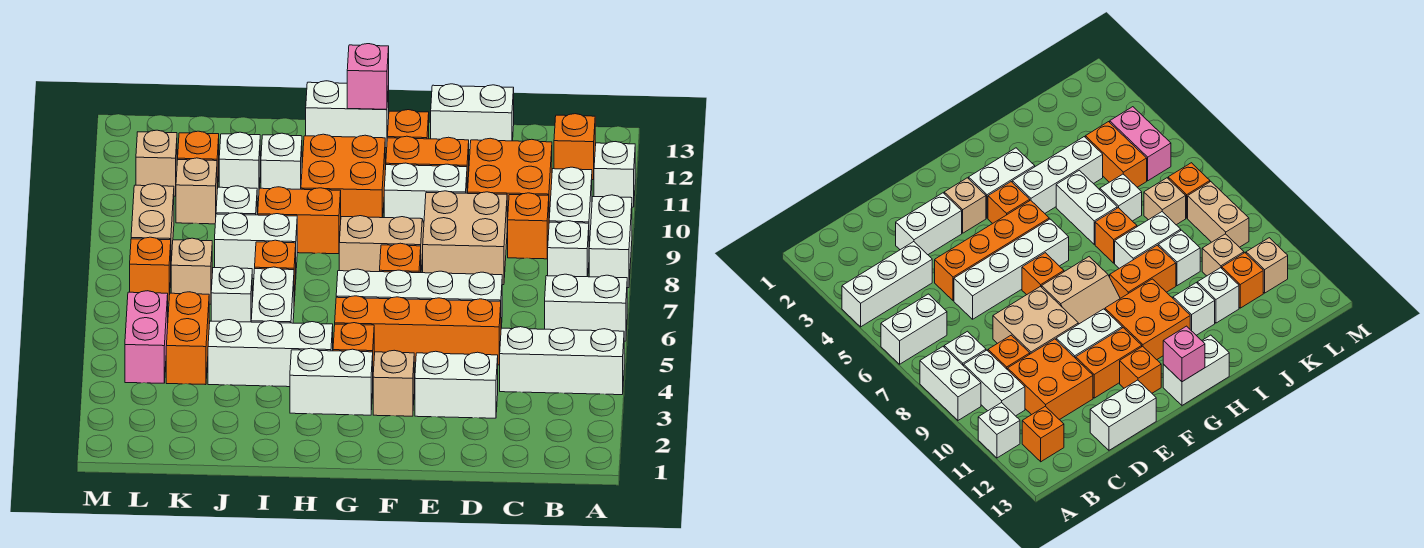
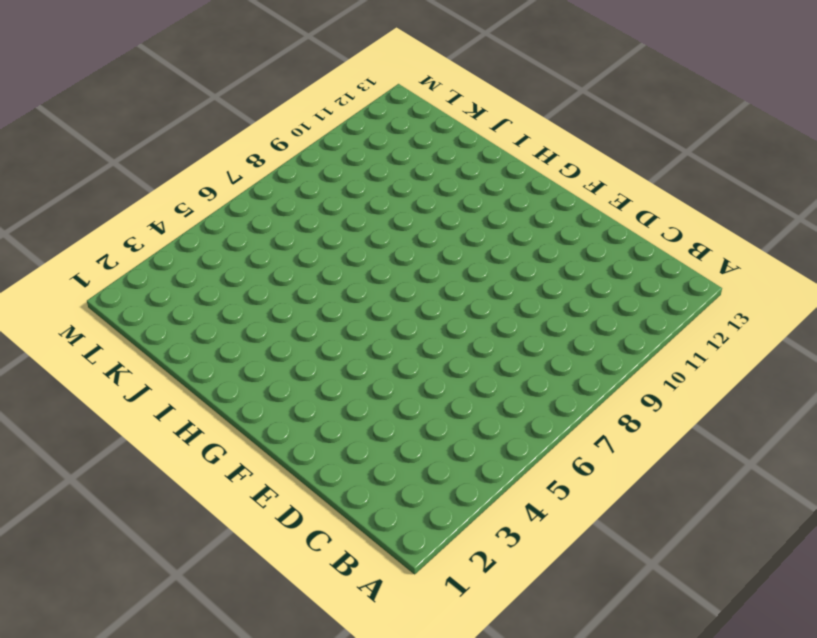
none -> white 1x3 brick [500,327,624,395]
none -> white 1x2 brick [545,274,627,341]
none -> white 1x2 brick [589,195,632,288]
none -> white 1x1 brick [594,142,635,207]

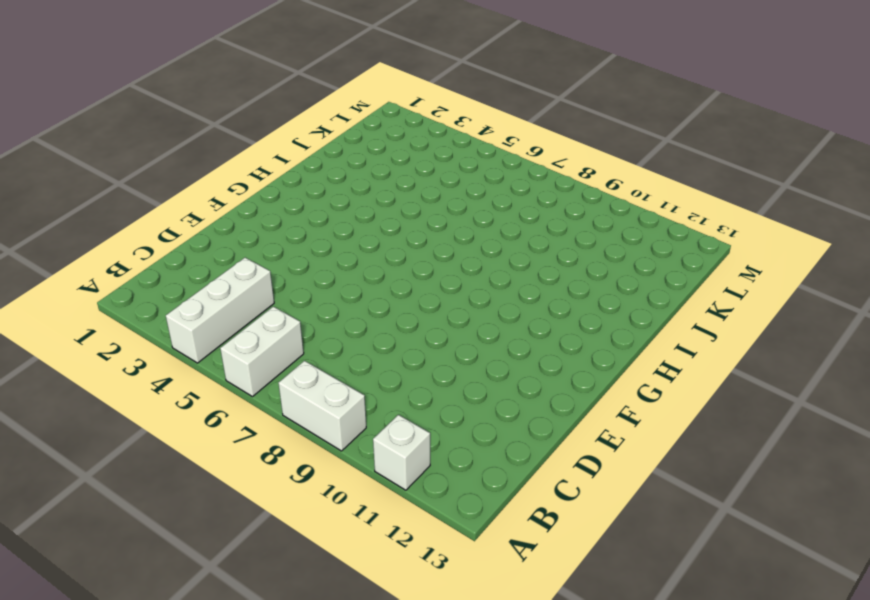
none -> white 1x1 brick [548,221,589,277]
none -> white 1x2 brick [549,167,592,247]
none -> orange 1x1 brick [554,114,595,180]
none -> orange 1x1 brick [508,193,549,259]

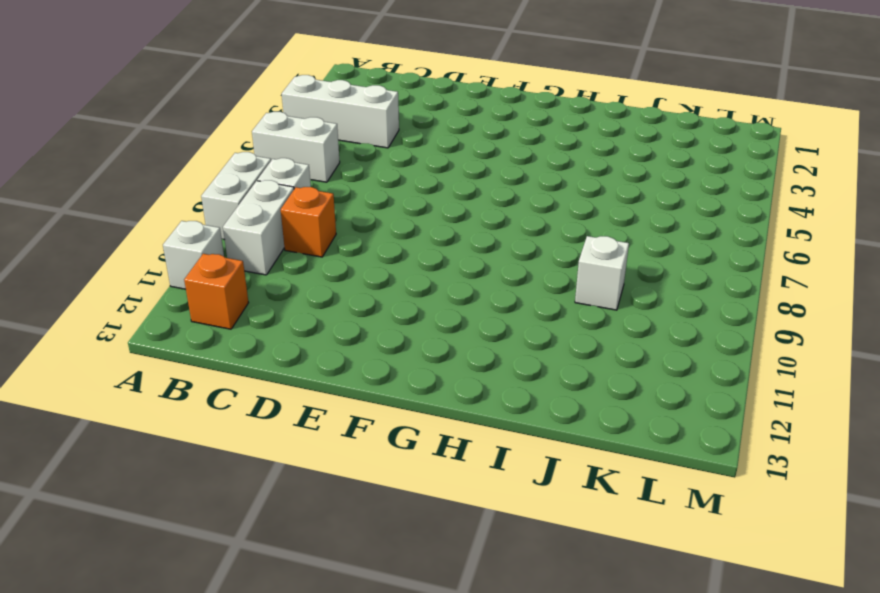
none -> orange 2x2 brick [468,138,552,231]
none -> white 1x2 brick [415,351,498,418]
none -> orange 1x4 brick [335,296,501,365]
none -> white 1x4 brick [336,269,502,328]

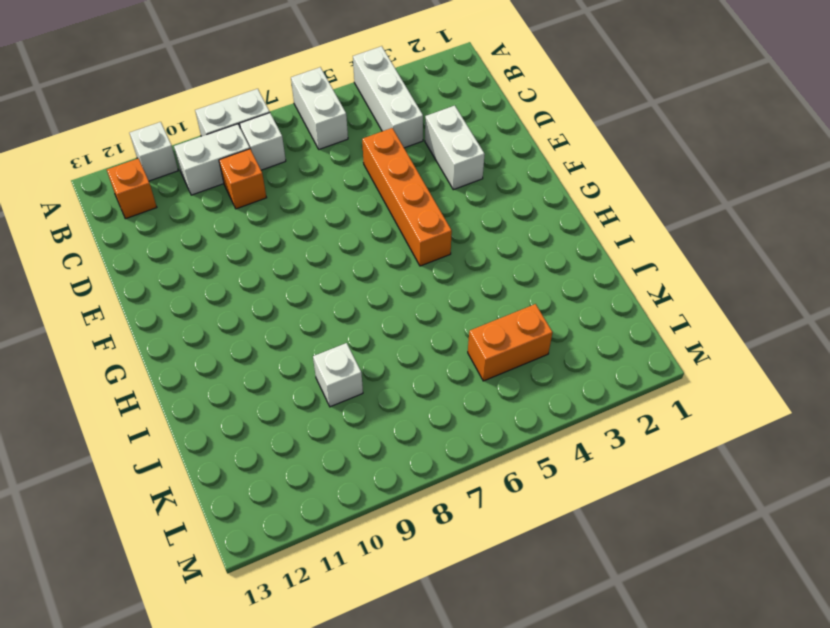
none -> orange 2x2 brick [468,138,552,231]
none -> white 1x4 brick [336,269,502,328]
none -> tan 2x2 brick [423,191,507,285]
none -> white 1x2 brick [431,84,514,150]

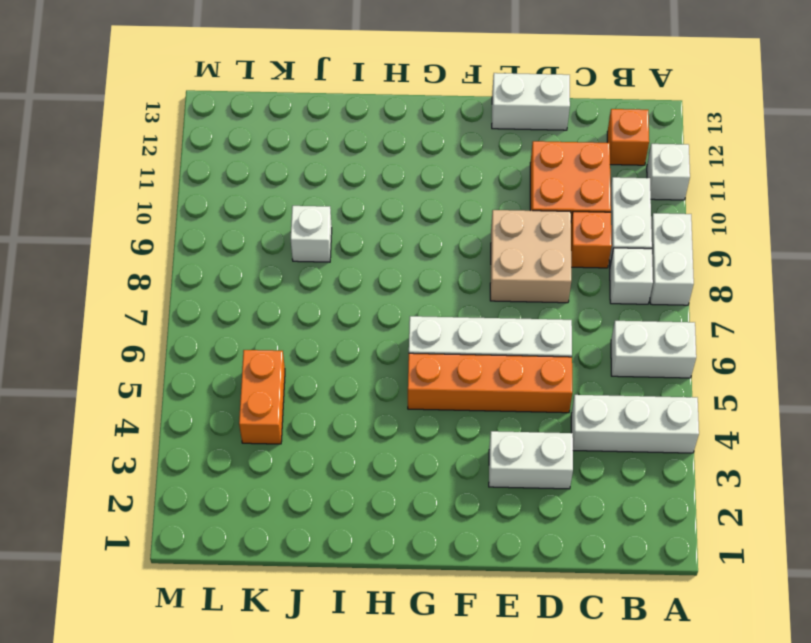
none -> white 1x2 brick [384,163,467,222]
none -> orange 1x2 brick [386,136,469,193]
none -> tan 1x1 brick [373,350,414,416]
none -> orange 1x1 brick [380,243,421,273]

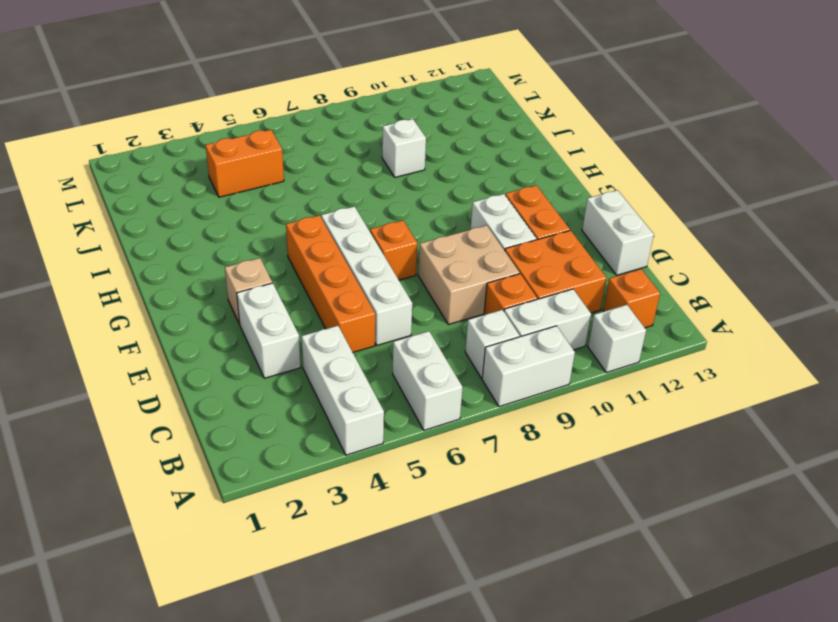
none -> tan 2x2 slope [339,216,424,272]
none -> orange 1x1 brick [387,110,429,139]
none -> white 1x2 brick [290,348,373,415]
none -> orange 1x1 brick [333,323,374,372]

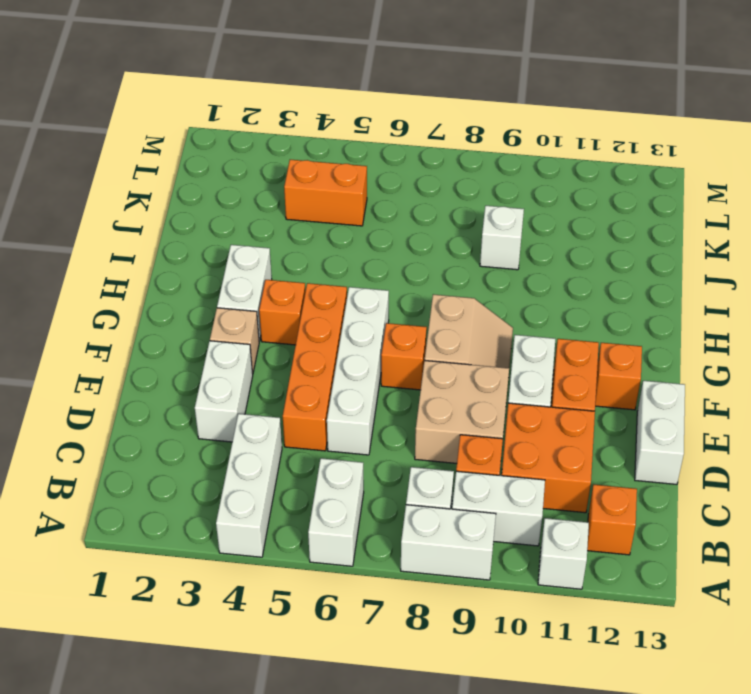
none -> orange 2x2 brick [301,134,385,218]
none -> white 1x2 brick [306,81,389,148]
none -> white 1x3 brick [208,320,333,387]
none -> orange 1x2 brick [258,187,341,254]

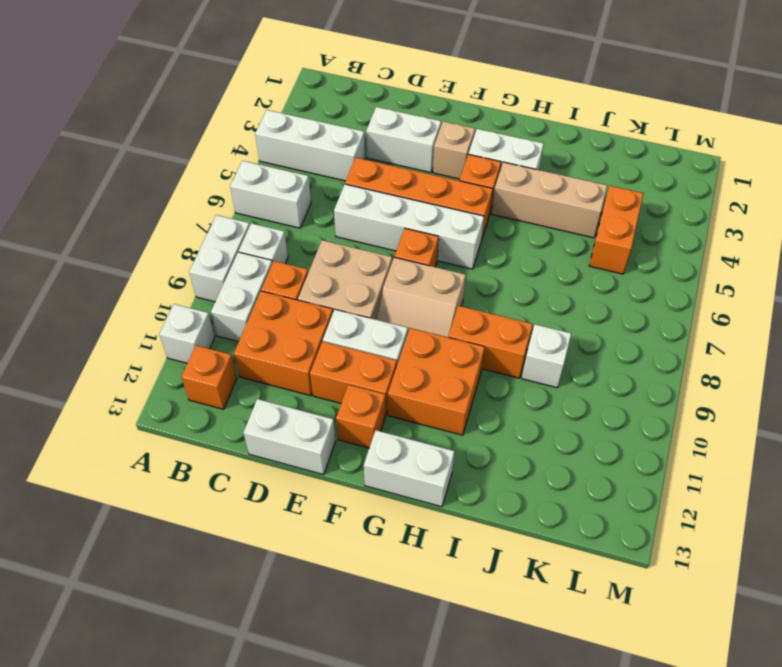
tan 1x3 brick [492,162,607,238] -> white 1x3 brick [208,320,333,387]
none -> white 1x2 brick [251,267,294,323]
none -> orange 1x1 brick [255,240,296,301]
none -> white 1x2 brick [215,213,297,279]
none -> white 1x1 brick [261,133,302,189]

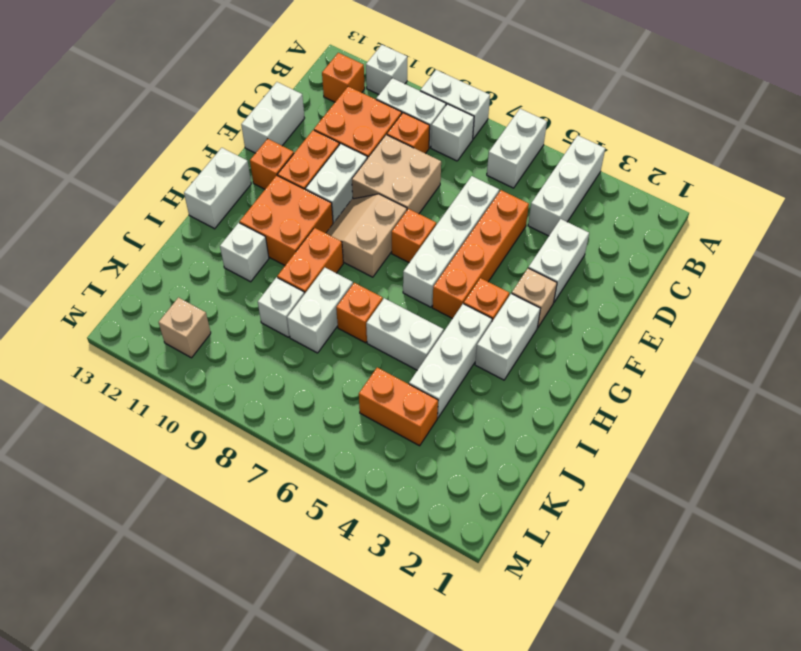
none -> white 1x1 brick [211,266,252,322]
none -> white 1x1 brick [219,132,260,198]
none -> tan 1x1 brick [171,238,212,304]
none -> tan 1x1 brick [176,158,217,224]

